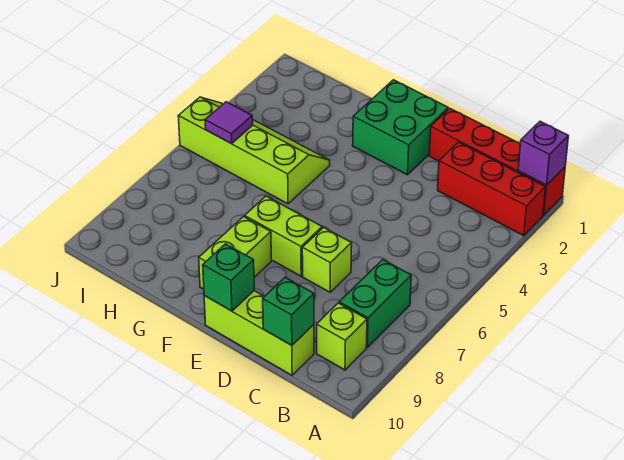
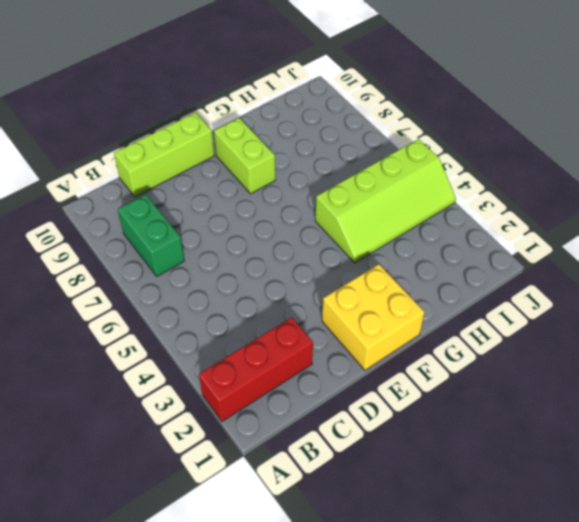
yellow 2x2 brick [322,264,425,370] -> green 2x2 brick [353,80,448,175]
none -> red 1x4 brick [429,109,565,215]
none -> lime 1x1 brick [317,303,367,370]
none -> lime 1x1 brick [302,227,352,292]

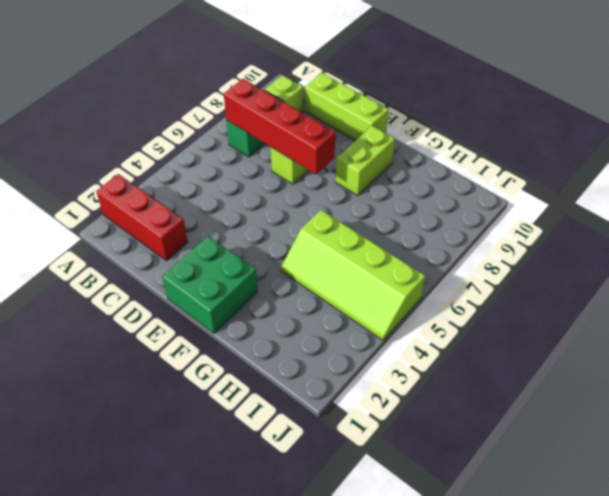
red 1x4 brick [224,79,336,174] -> red 1x4 brick moved to [429,109,565,215]
none -> lime 1x2 brick [245,196,322,276]
none -> purple 1x1 brick [518,121,568,185]
none -> green 1x1 brick [263,277,314,345]

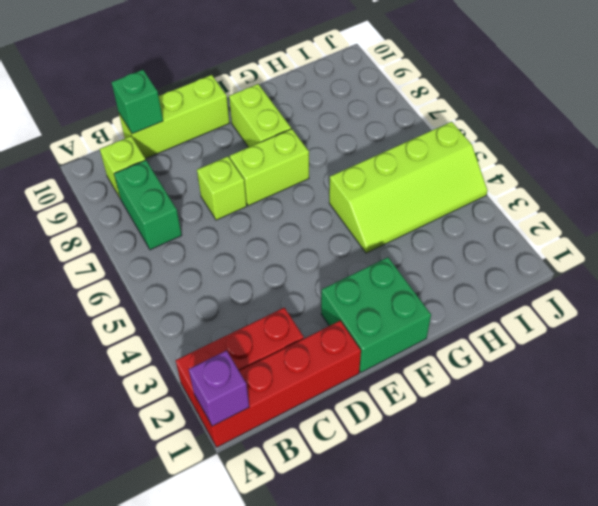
none -> green 1x1 brick [203,244,254,311]
none -> purple 1x1 tile [205,102,253,144]

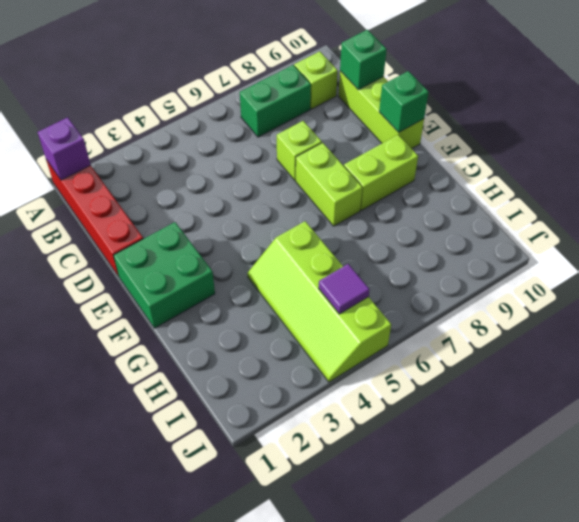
none -> red 1x3 brick [438,142,546,236]

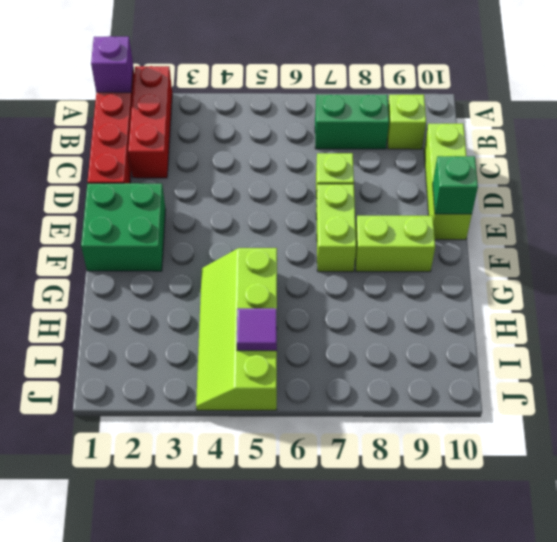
none -> green 1x1 brick [263,277,314,345]

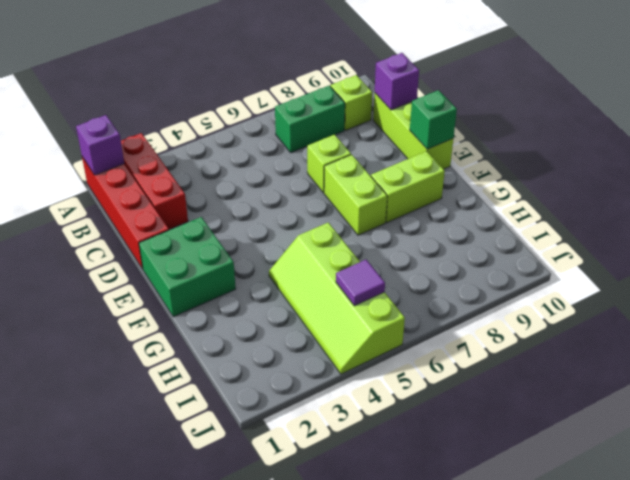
purple 1x1 brick [375,53,419,110] -> green 1x1 brick [263,277,314,345]

